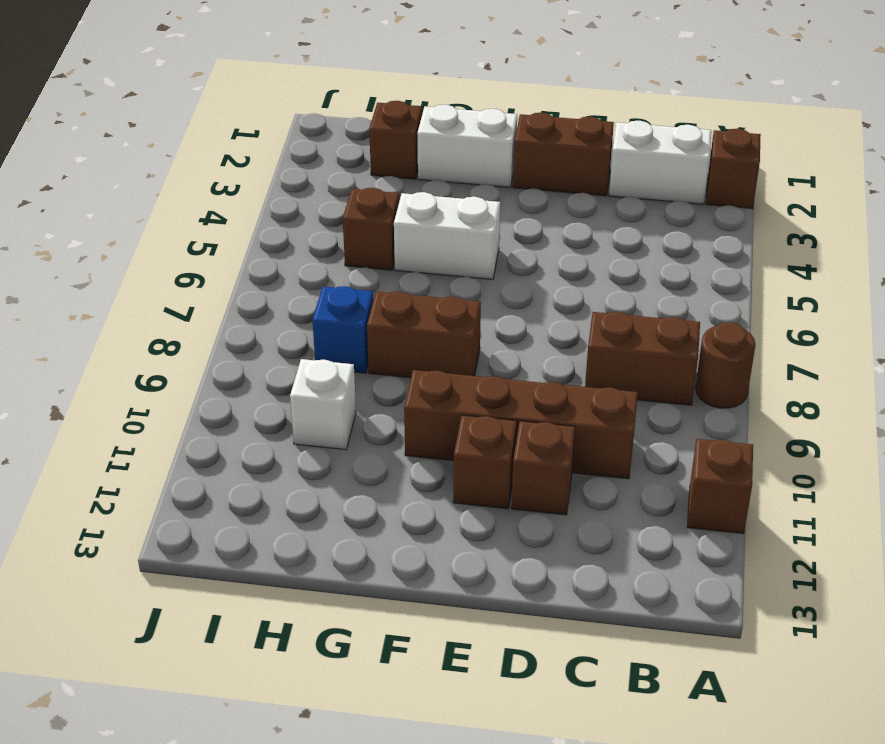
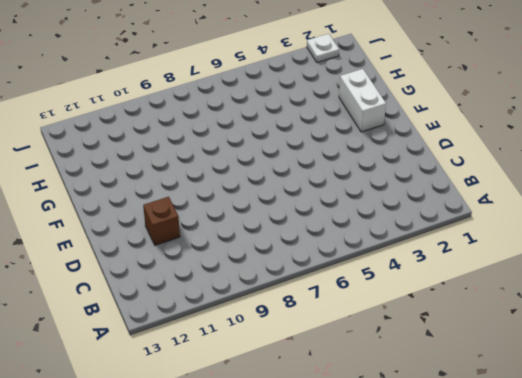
white 1x1 plate [307,34,339,63] -> none
none -> brown 1x1 brick [706,129,761,209]
none -> brown 1x1 round brick [696,322,756,408]
none -> brown 1x1 brick [687,439,753,534]

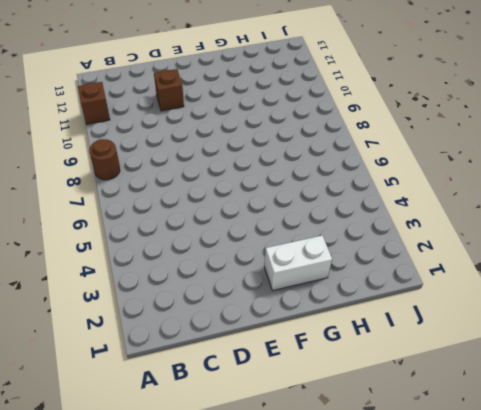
none -> brown 1x1 brick [706,129,761,209]
none -> white 1x2 brick [609,121,711,204]
none -> brown 1x2 brick [585,312,700,405]

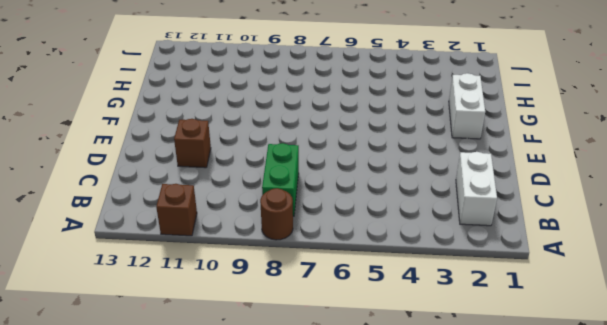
green 1x2 brick [262,143,299,216] -> brown 1x2 brick [585,312,700,405]
none -> brown 1x1 brick [706,129,761,209]
none -> brown 1x4 brick [404,370,638,479]
none -> brown 1x2 brick [513,113,614,196]

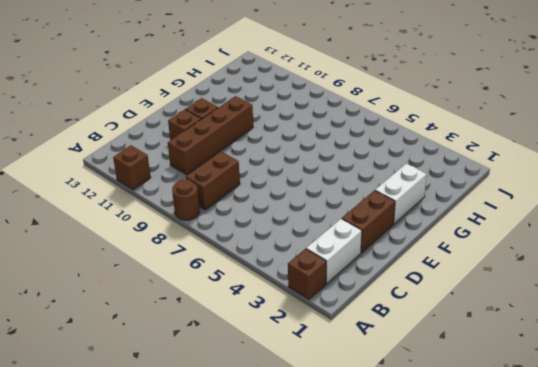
none -> white 1x2 brick [394,192,500,280]
none -> brown 1x2 brick [367,291,481,378]
none -> brown 1x1 brick [369,101,422,179]

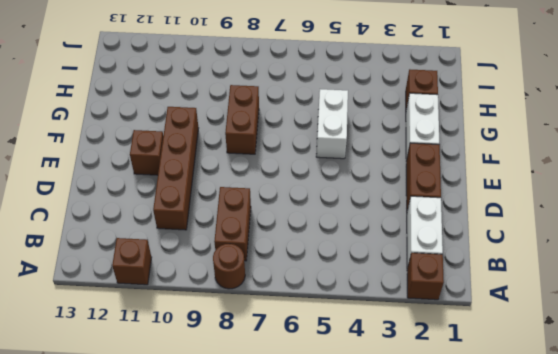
none -> brown 1x1 brick [511,421,575,515]
none -> brown 1x1 brick [343,188,399,270]
none -> blue 1x1 brick [312,286,374,373]

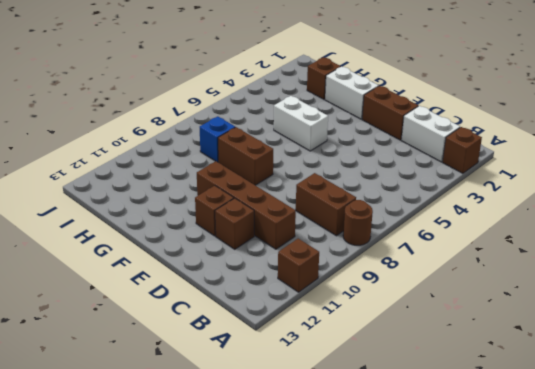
none -> brown 1x1 brick [343,188,399,270]
none -> white 1x1 brick [290,359,356,450]

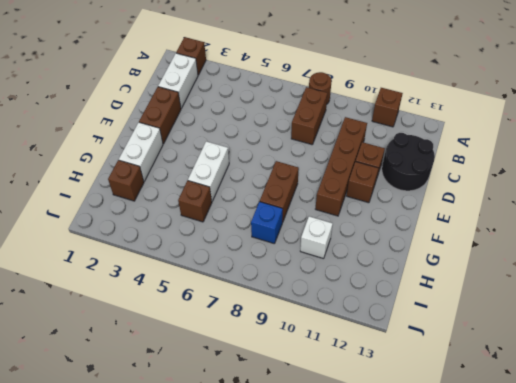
black 2x2 round brick [382,133,435,191] -> none

